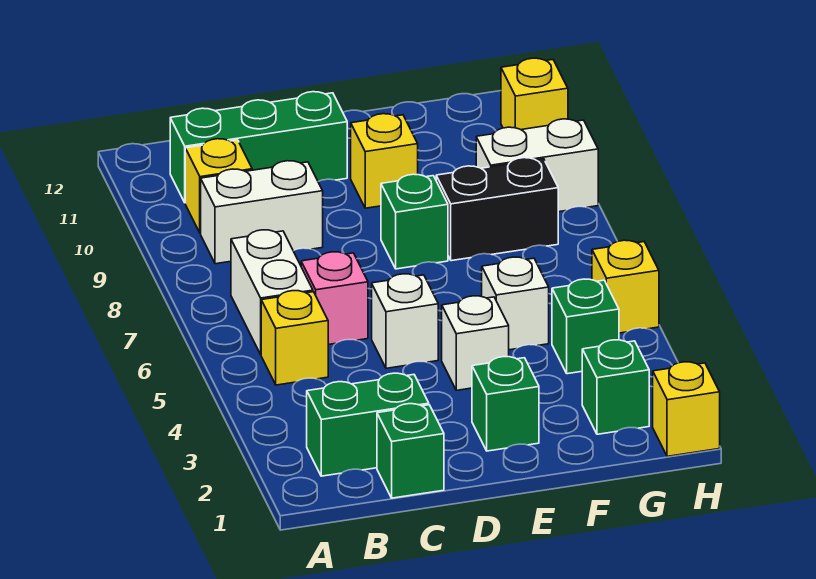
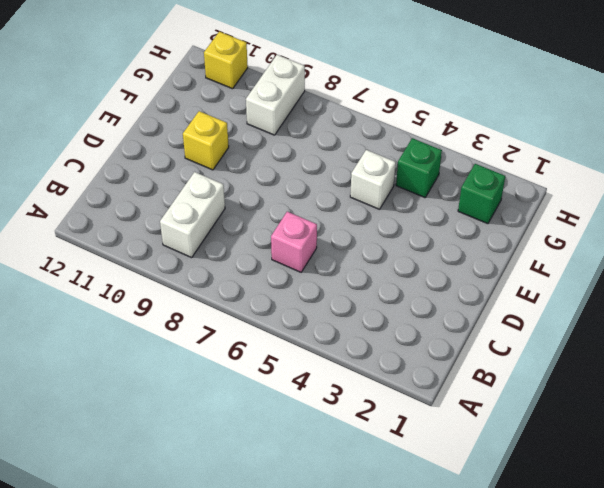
none -> green 1x2 brick [307,373,429,476]
none -> yellow 1x1 brick [261,291,328,385]
none -> white 1x2 brick [231,230,313,354]

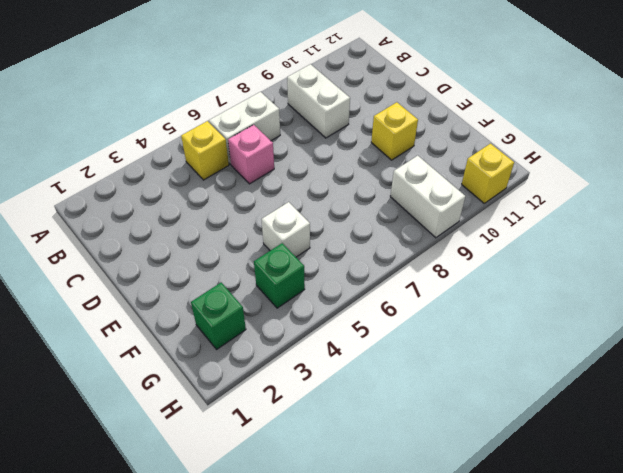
none -> green 1x2 brick [307,373,429,476]
none -> yellow 1x1 brick [185,139,252,233]
none -> green 1x3 brick [170,92,347,202]

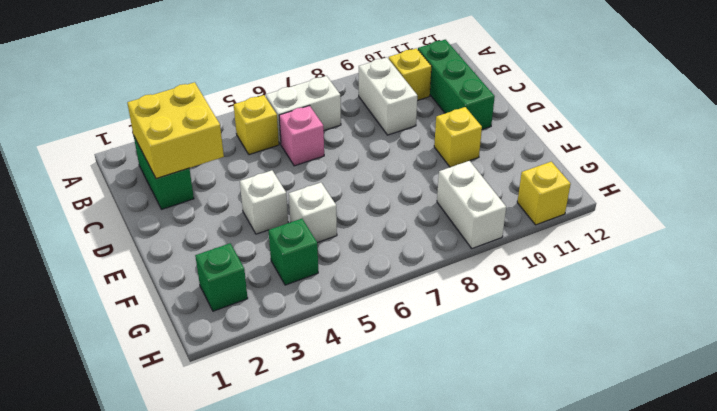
yellow 2x2 brick [127,82,224,179] -> none
none -> green 1x1 brick [377,404,444,498]
none -> white 1x1 brick [372,274,438,368]
none -> green 1x1 brick [472,357,539,451]

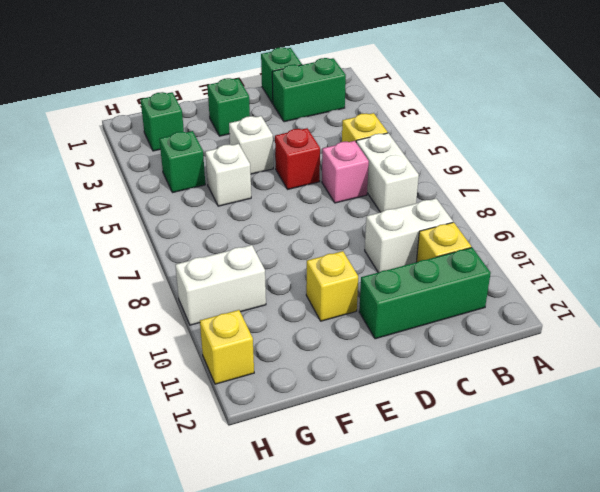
red 1x1 brick [275,128,320,189] -> white 1x1 brick [372,274,438,368]
none -> green 1x1 brick [381,174,448,269]
none -> black 1x2 brick [436,158,558,261]
none -> yellow 1x1 brick [653,362,720,456]

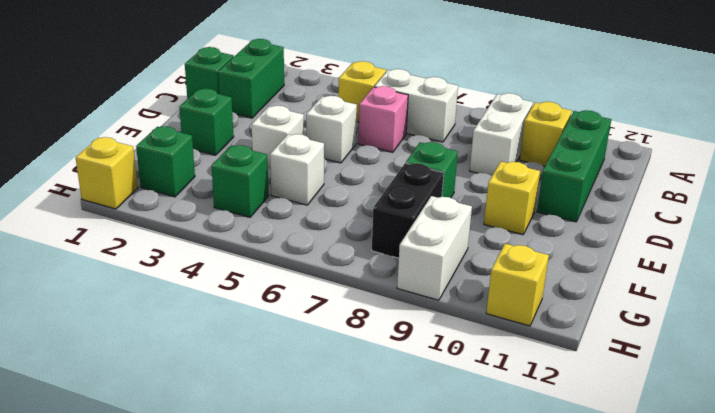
none -> yellow 1x1 brick [592,240,659,333]

